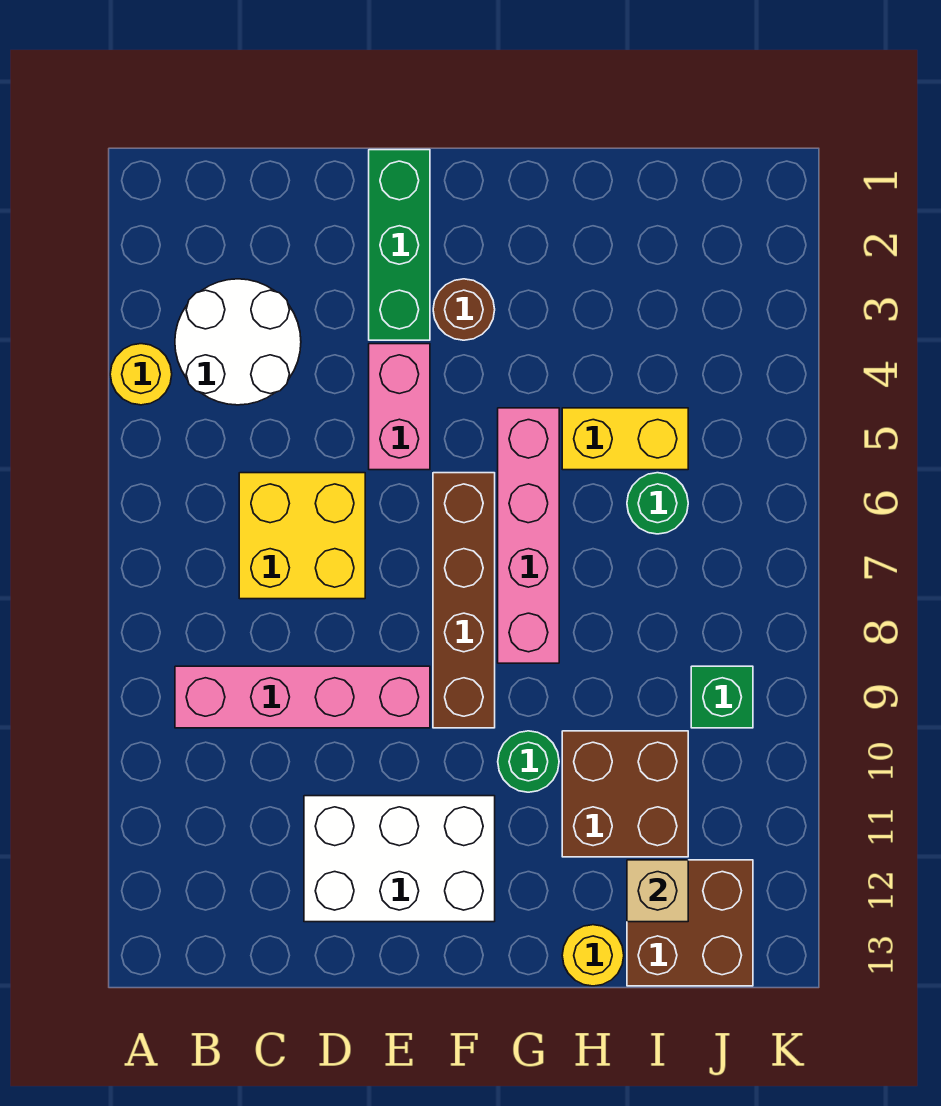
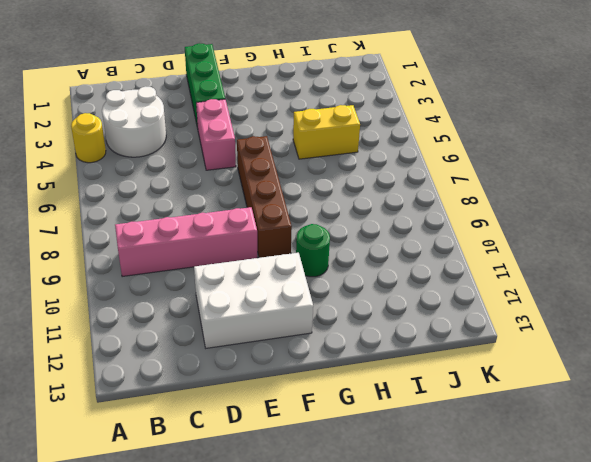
none -> yellow 2x2 brick [239,473,365,599]
none -> brown 1x1 round brick [433,279,495,340]
none -> pink 1x4 brick [498,408,559,663]

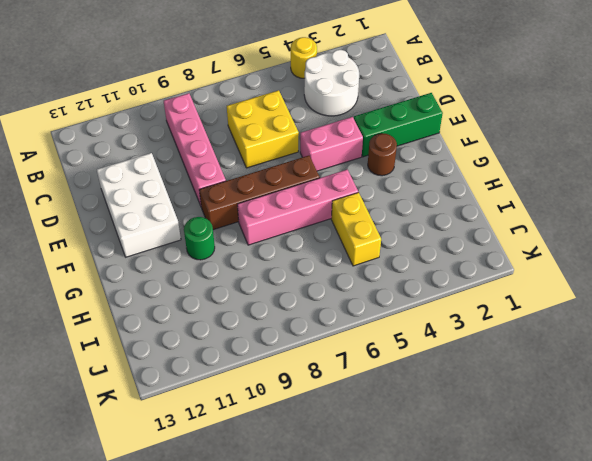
none -> brown 2x2 brick [562,731,688,857]
none -> yellow 1x1 round brick [562,925,624,986]
none -> green 1x1 round brick [627,473,688,534]

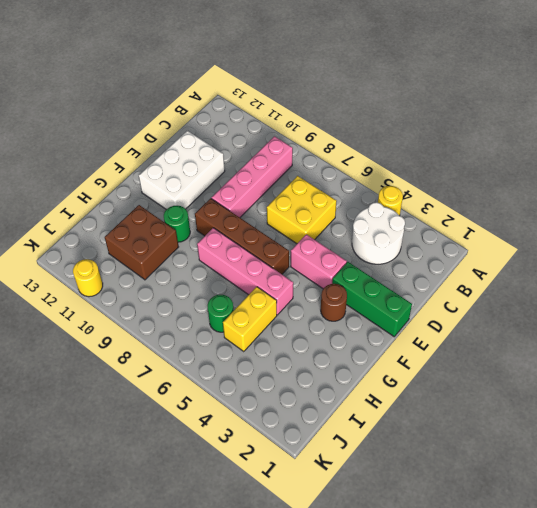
yellow 1x1 round brick [73,259,103,297] -> yellow 1x1 round brick moved to [562,925,624,986]
none -> brown 2x2 brick [627,860,753,986]
none -> green 1x1 brick [691,666,753,728]
none -> tan 1x1 brick [627,860,688,922]

